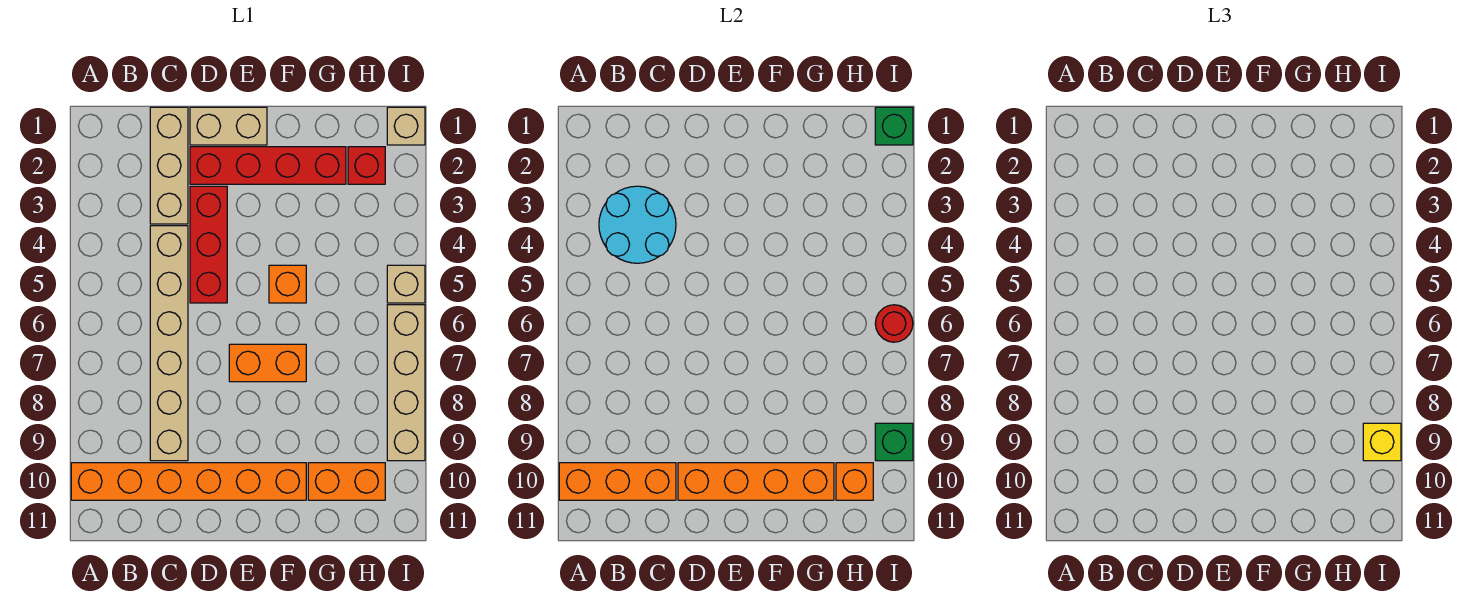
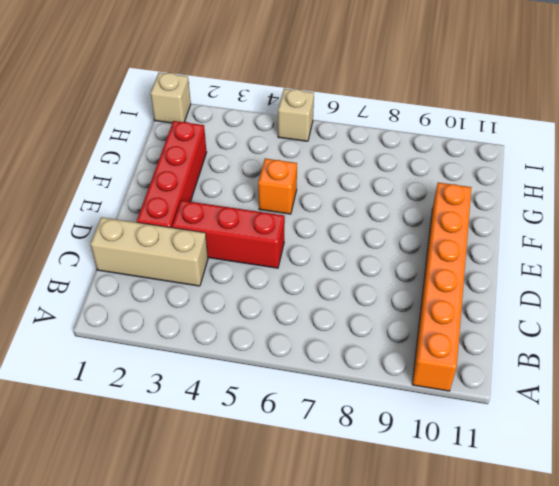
none -> tan 1x6 brick [150,226,188,461]
none -> tan 1x2 brick [190,107,267,145]
none -> orange 1x2 brick [229,344,306,382]

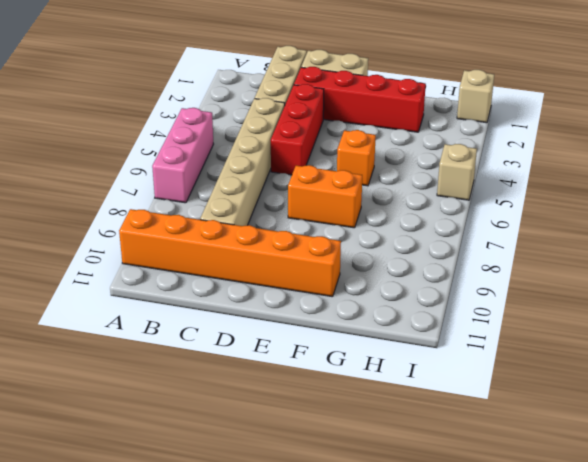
pink 1x3 brick [152,108,213,203] -> none
none -> orange 1x2 brick [308,463,385,500]
none -> red 1x1 brick [348,147,385,184]
none -> tan 1x4 brick [387,305,425,461]

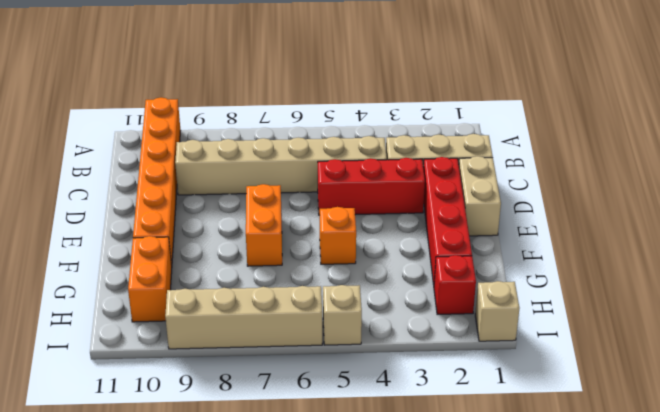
none -> orange 1x3 brick [559,463,676,500]
none -> cyan 2x2 round brick [599,186,676,263]
none -> orange 1x4 brick [678,463,834,500]

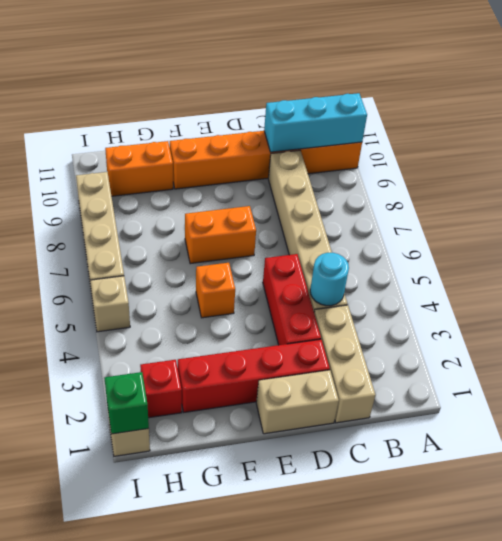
cyan 1x3 brick [264,93,367,152] -> orange 1x3 brick [559,463,676,500]
cyan 1x1 round brick [310,253,349,306] -> cyan 2x2 round brick [599,186,676,263]
none -> orange 1x4 brick [678,463,834,500]
none -> orange 1x1 brick [836,463,873,500]
none -> red 1x1 round brick [875,305,913,342]

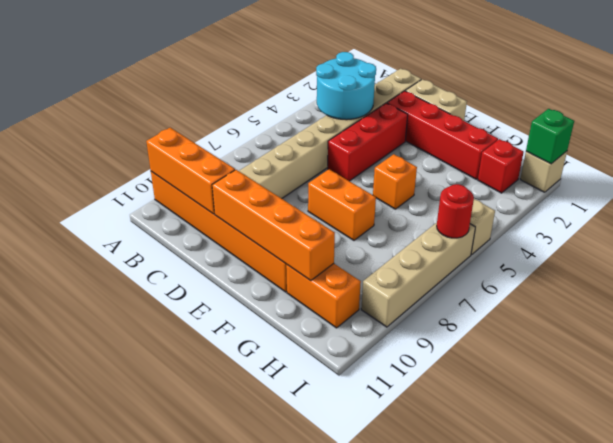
none -> orange 1x1 brick [836,463,873,500]
none -> green 1x1 brick [875,423,913,461]
none -> yellow 1x1 brick [1363,423,1401,461]

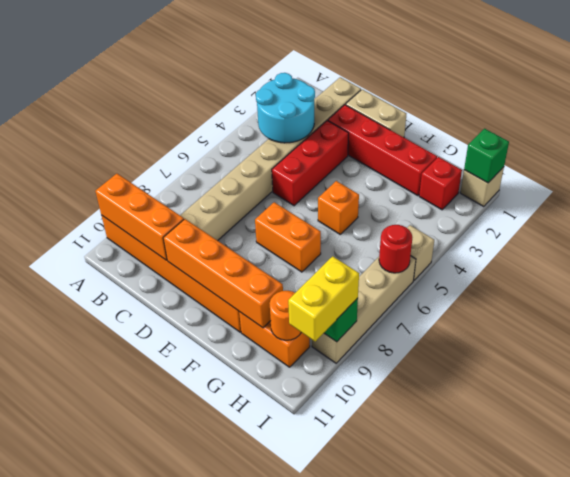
orange 1x1 round brick [269,291,301,340] -> orange 1x1 brick [836,463,873,500]
yellow 1x2 brick [288,256,359,341] -> yellow 1x1 brick [1363,423,1401,461]

